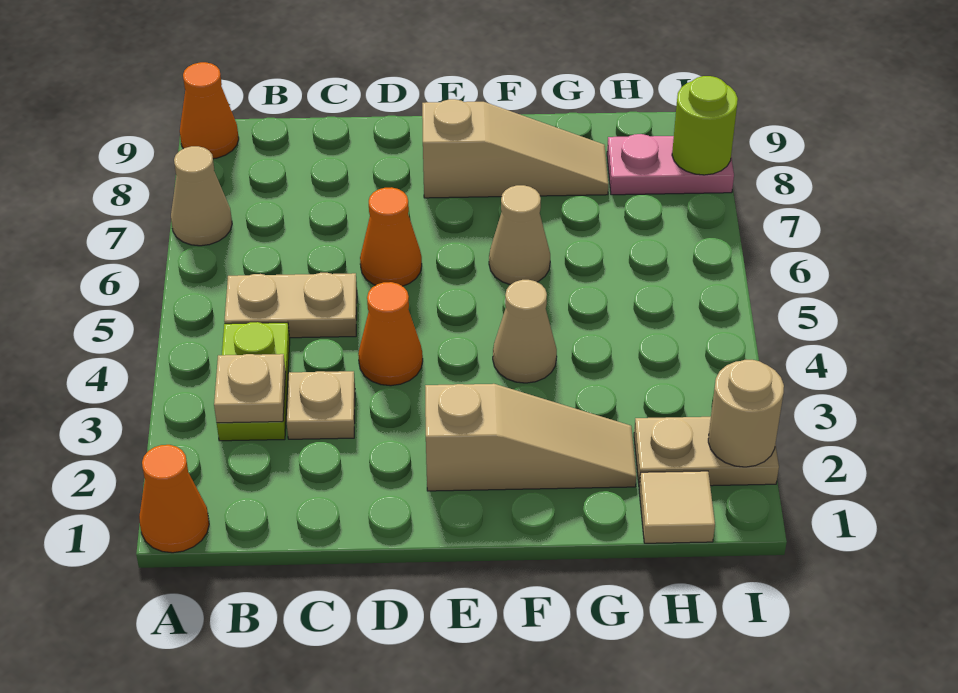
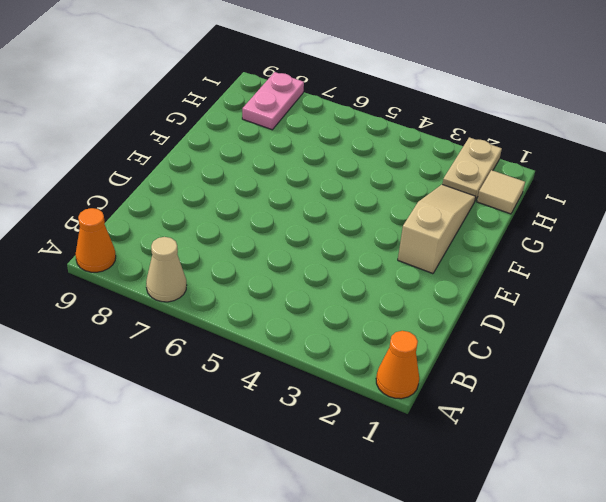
none -> lime 1x2 plate [217,322,290,441]
none -> tan 1x2 plate [224,273,357,338]
none -> tan 1x1 plate [287,371,355,439]

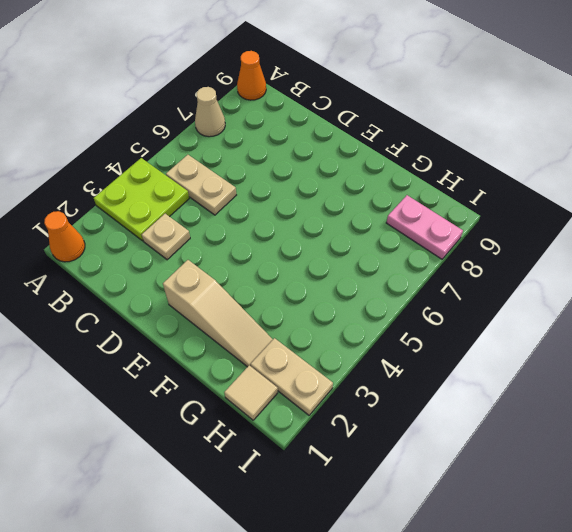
lime 2x2 plate [94,158,189,241] -> lime 1x2 plate [217,322,290,441]
none -> orange 1x1 cone [358,282,423,386]
none -> orange 1x1 cone [360,187,422,286]
none -> tan 1x3 slope [422,99,608,198]

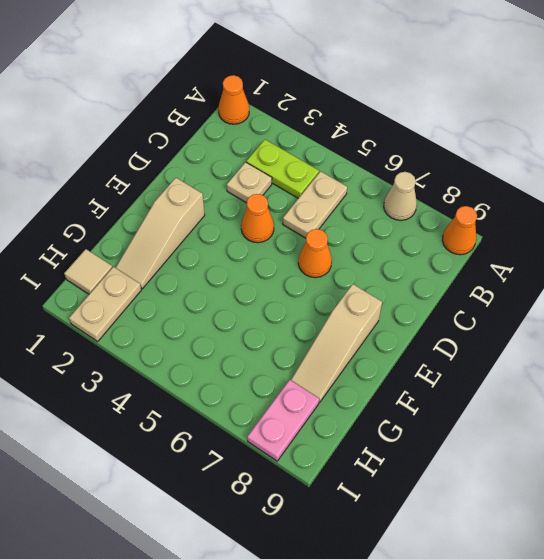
none -> tan 1x1 cone [493,280,557,383]
none -> tan 1x1 cone [489,185,550,285]
none -> tan 1x1 plate [214,354,286,423]

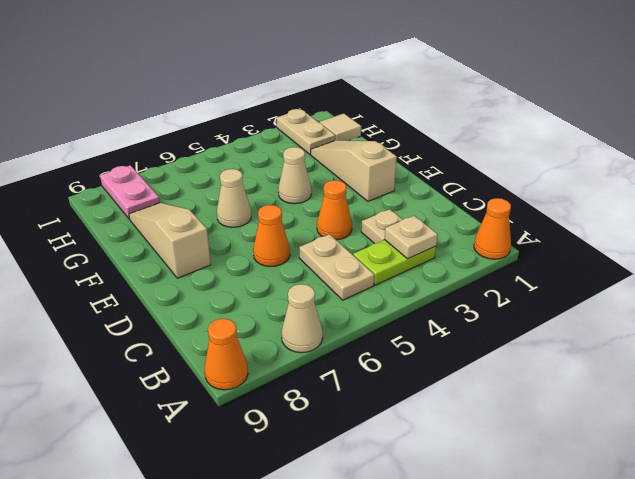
none -> tan 1x1 round brick [708,360,784,467]
none -> lime 1x1 round brick [672,76,738,175]

